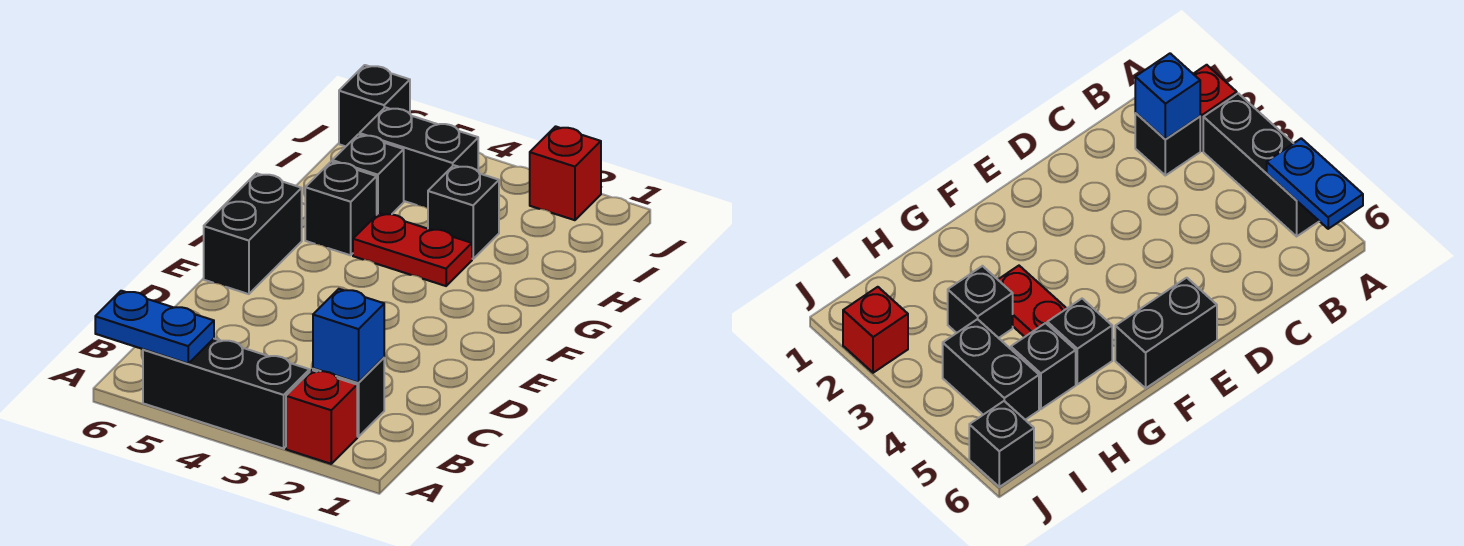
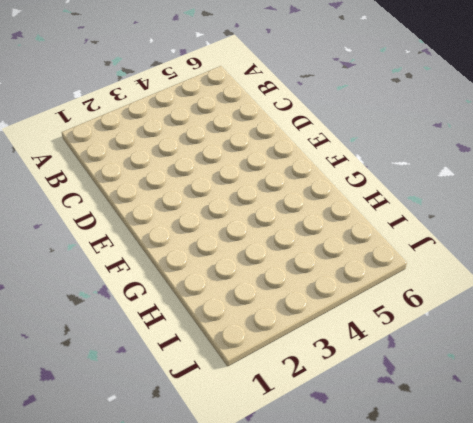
none -> red 1x1 brick [286,370,357,464]
none -> black 1x3 brick [143,339,310,449]
none -> black 1x1 brick [313,358,384,437]

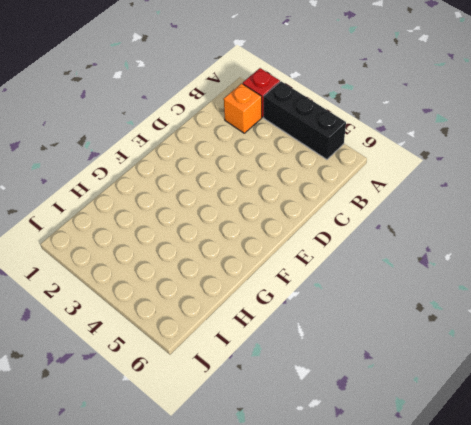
orange 1x1 brick [224,84,262,133] -> black 1x1 brick [313,358,384,437]
none -> black 1x2 brick [204,173,302,294]
none -> red 1x2 plate [353,213,472,286]
none -> black 1x1 brick [305,162,377,255]

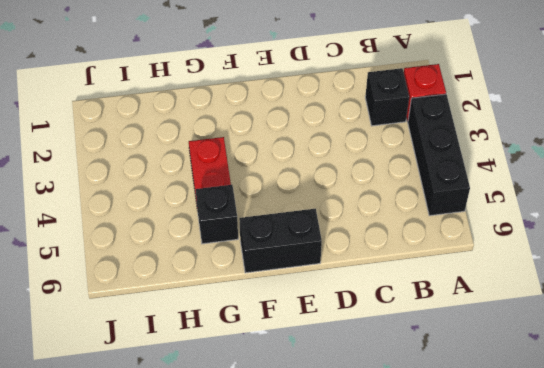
none -> black 1x1 brick [428,165,499,259]
none -> black 1x1 brick [332,134,404,215]
none -> black 1x2 brick [360,107,478,208]

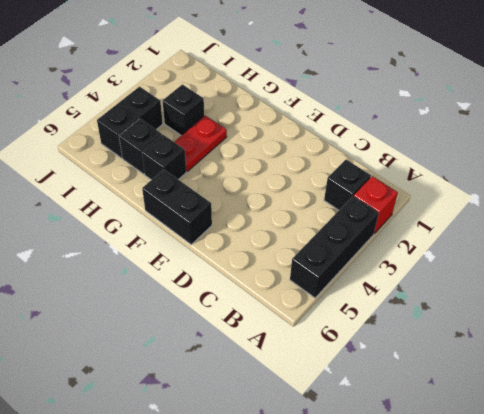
none -> red 1x1 brick [530,126,601,220]
none -> black 1x1 brick [339,65,410,146]
none -> blue 1x2 plate [95,291,214,364]

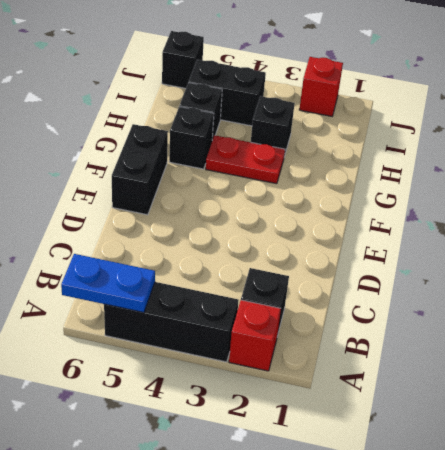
none -> blue 1x1 brick [313,289,384,383]

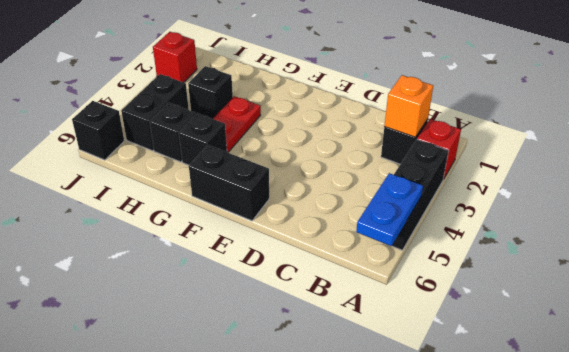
orange 1x1 brick [384,75,433,137] -> blue 1x1 brick [313,289,384,383]

